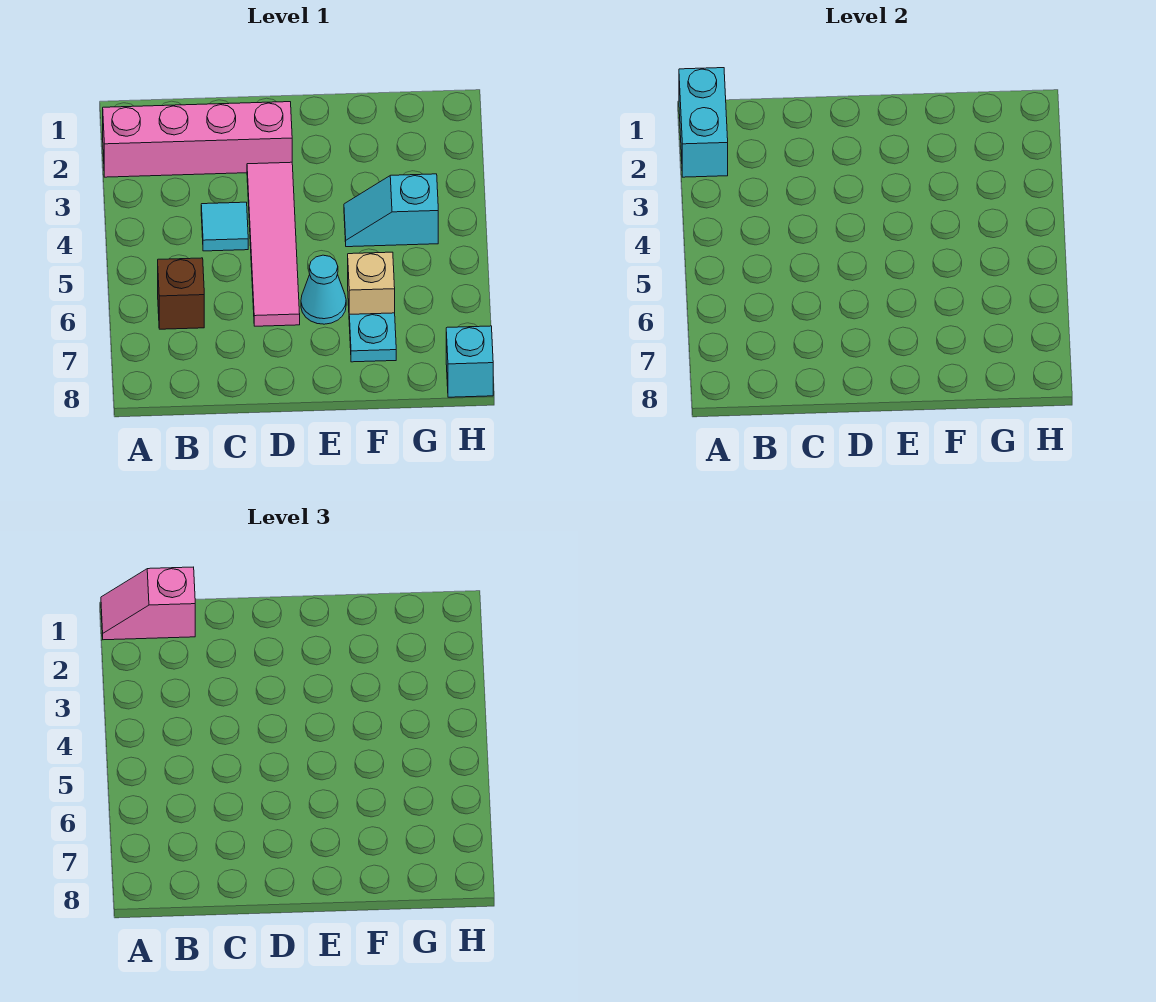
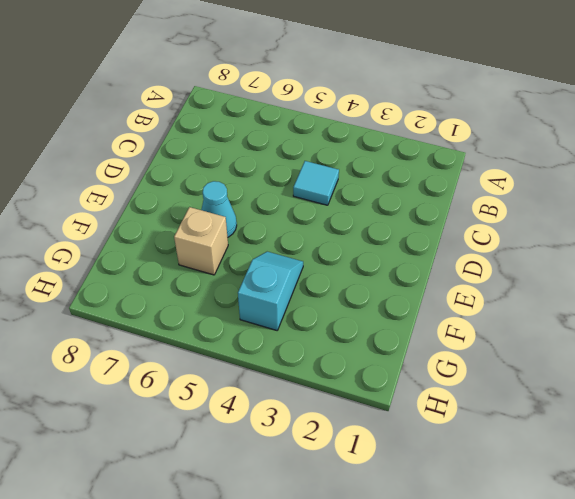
none -> pink 1x4 brick [103,102,292,177]
none -> brown 1x1 brick [158,258,204,329]

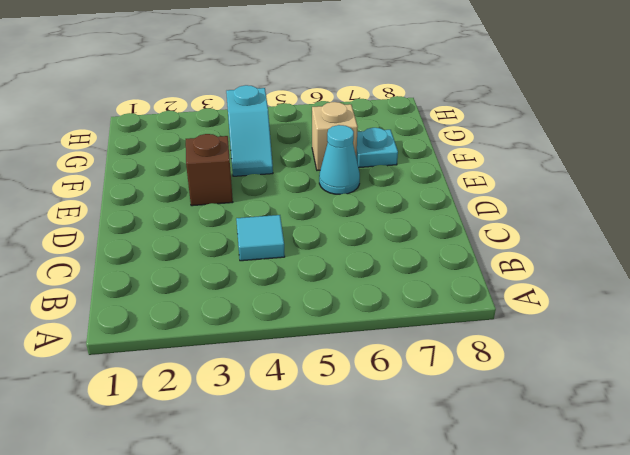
brown 1x1 brick [186,134,233,206] -> brown 1x1 brick moved to [158,258,204,329]
none -> pink 1x4 brick [103,102,292,177]
none -> pink 1x4 tile [247,162,300,326]

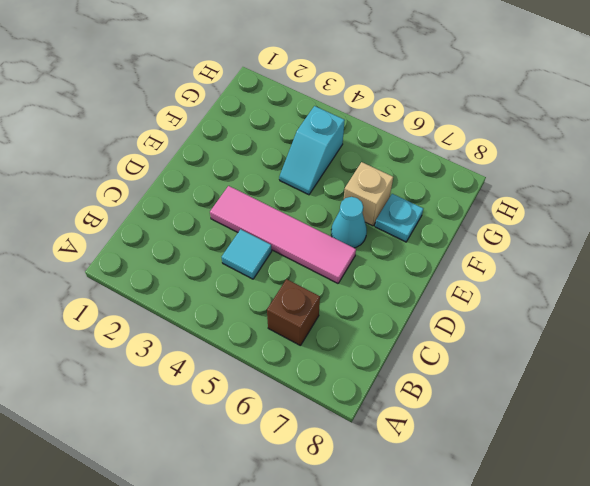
none -> pink 1x4 brick [103,102,292,177]
none -> cyan 1x1 brick [446,326,493,397]

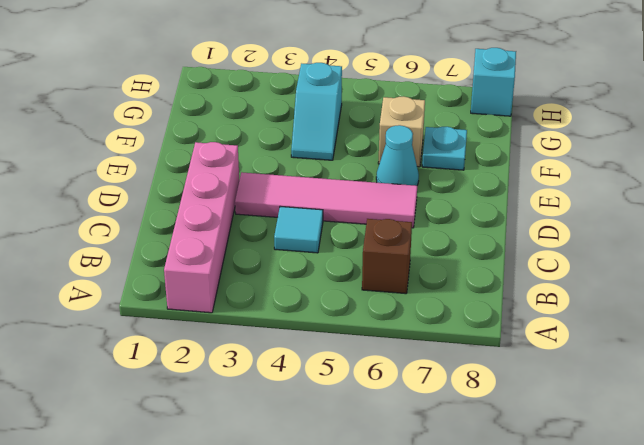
none -> cyan 1x2 brick [679,68,728,177]
none -> pink 1x2 slope [101,567,195,640]

